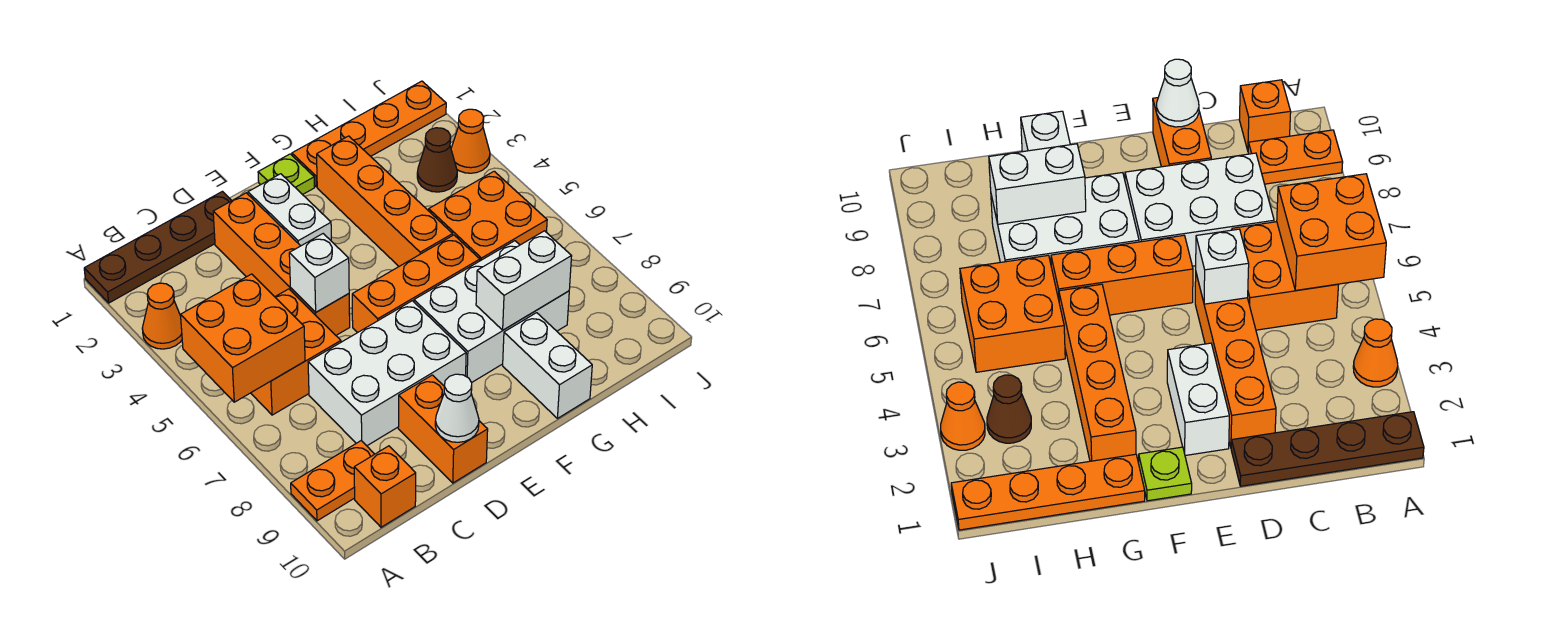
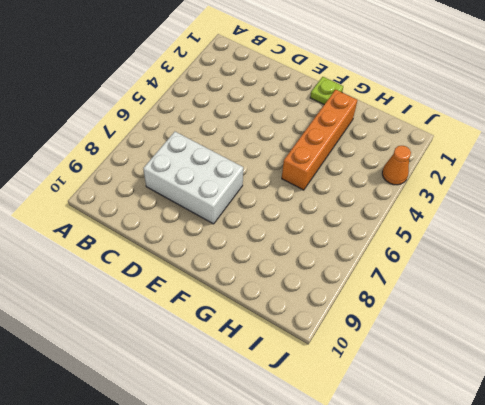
none -> brown 1x4 plate [84,191,232,303]
none -> orange 1x1 cone [142,283,182,349]
none -> orange 1x2 plate [291,441,374,521]

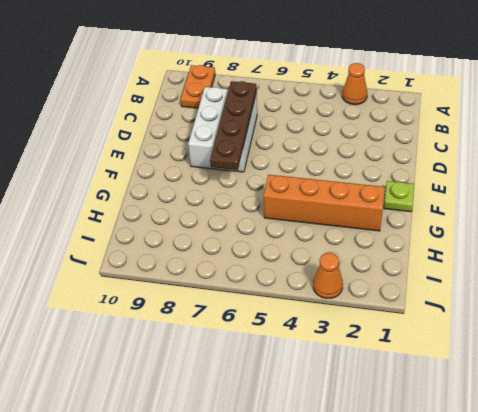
brown 1x4 plate [210,81,257,170] -> brown 1x4 plate moved to [84,191,232,303]
none -> orange 2x2 brick [251,289,341,415]
none -> orange 1x1 brick [354,446,416,527]
none -> orange 1x4 brick [213,193,350,335]

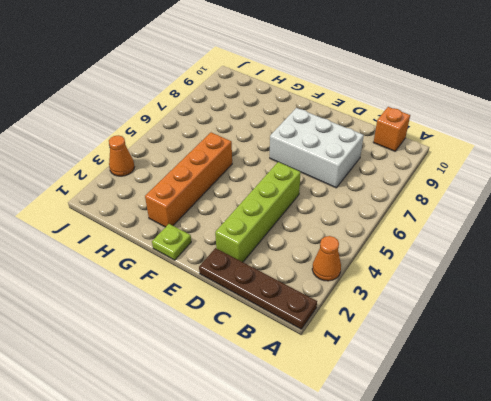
lime 1x4 brick [215,162,301,262] -> orange 1x4 brick [213,193,350,335]
none -> orange 1x2 plate [291,441,374,521]
none -> orange 2x2 brick [251,289,341,415]
none -> orange 1x2 brick [398,375,488,483]

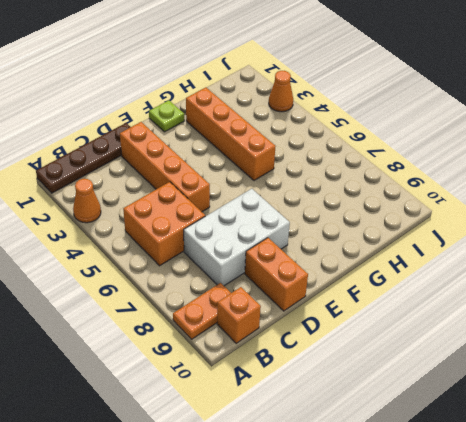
none -> white 1x2 brick [248,174,331,246]
none -> orange 1x3 brick [352,235,480,333]
none -> white 2x3 brick [414,241,569,383]

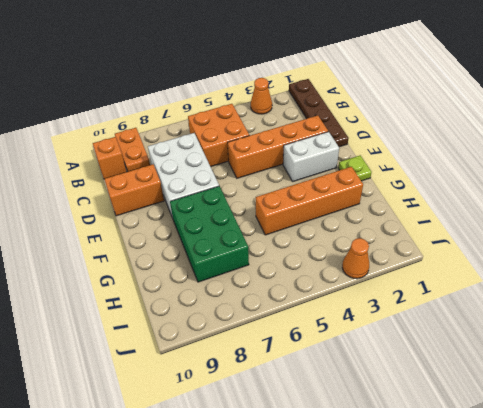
green 2x3 brick [170,186,249,282] -> white 2x3 brick [414,241,569,383]
none -> orange 1x3 brick [352,235,480,333]
none -> orange 1x4 plate [292,81,446,187]
none -> white 1x2 brick [503,313,592,418]

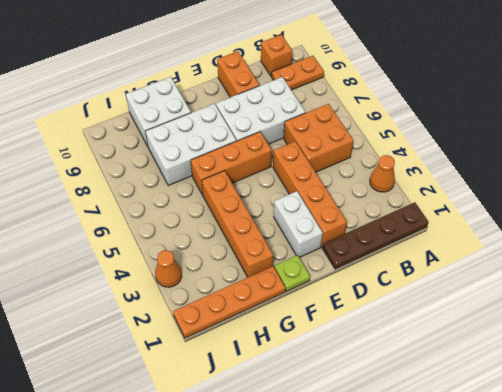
white 2x2 brick [126,77,191,146] -> white 1x2 brick [503,313,592,418]
none -> orange 2x2 brick [429,171,547,261]
none -> brown 1x1 cone [417,128,457,192]
none -> orange 2x2 brick [181,274,305,402]

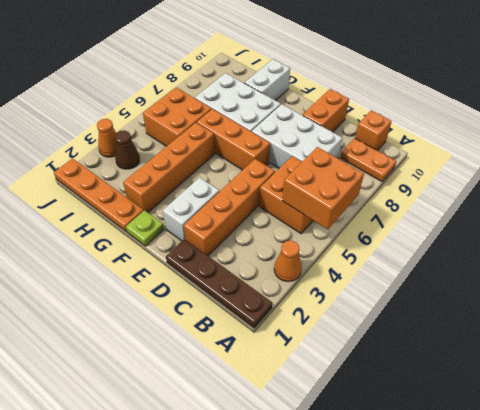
none -> white 1x1 brick [289,234,349,312]
none -> white 1x1 cone [435,374,479,442]
none -> white 1x2 brick [476,231,572,330]

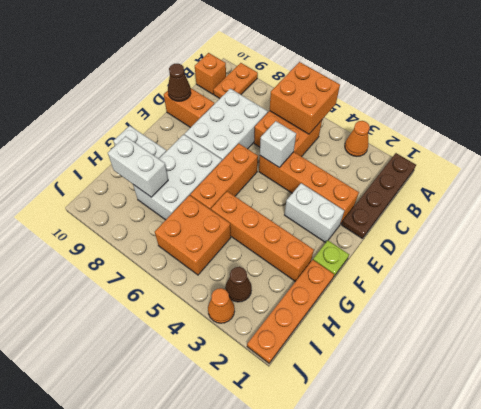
brown 1x1 cone [168,64,191,101] -> white 1x1 cone [435,374,479,442]
white 1x2 brick [108,136,168,197] -> white 1x2 brick turned to [476,231,572,330]

